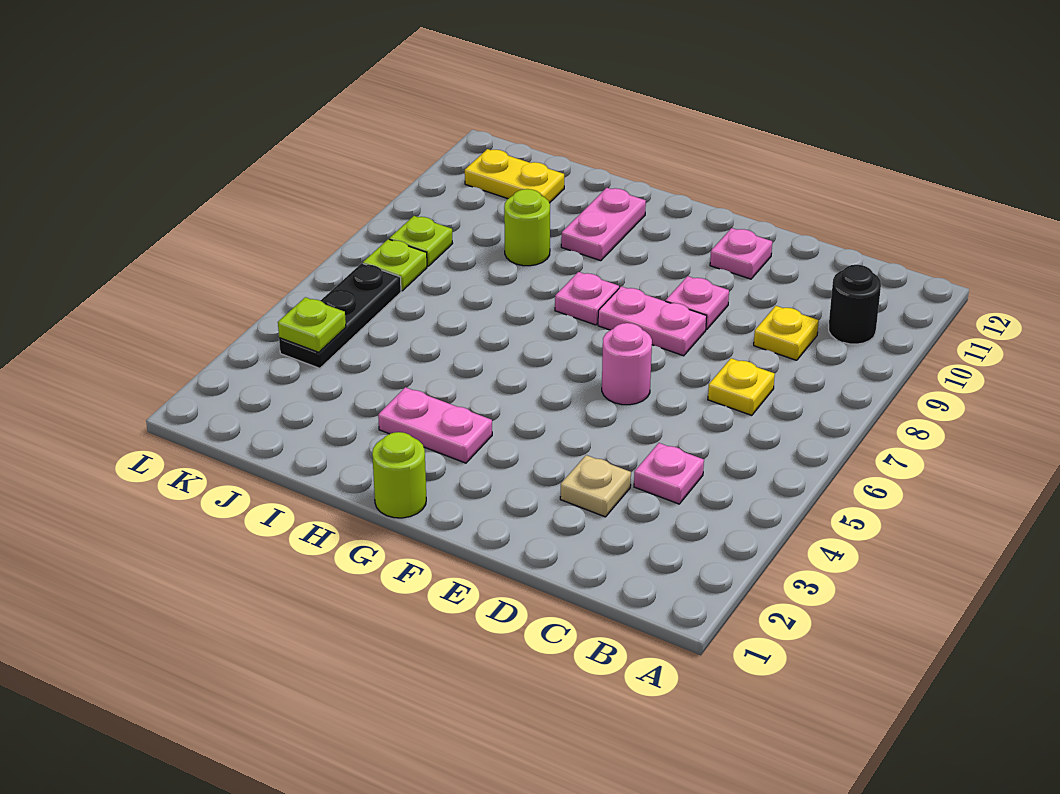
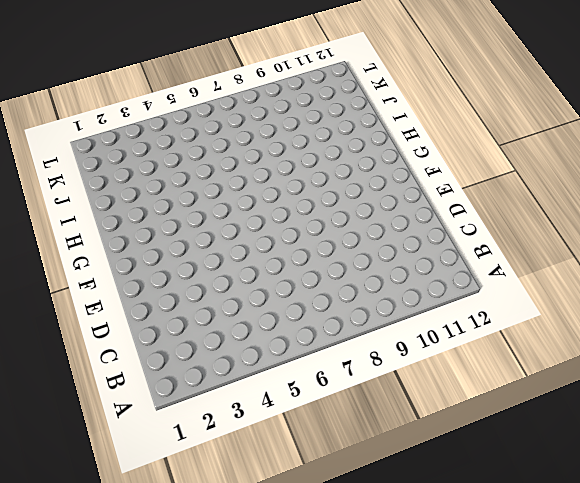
none -> black 1x1 round brick [828,265,881,344]
none -> pink 1x1 plate [634,443,704,504]
none -> yellow 1x1 plate [708,358,775,415]

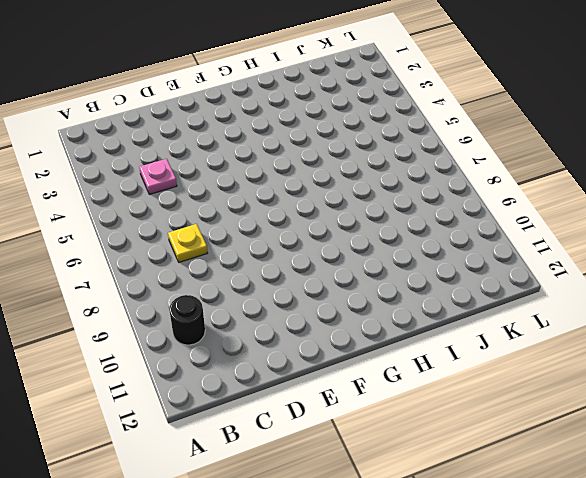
none -> yellow 1x1 plate [754,306,819,360]
none -> tan 1x1 plate [560,455,631,517]
none -> pink 1x1 round brick [602,323,652,405]

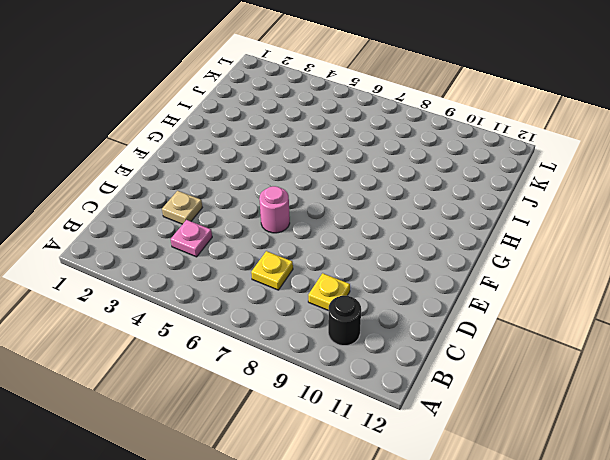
none -> pink 1x2 plate [598,286,707,356]
none -> pink 1x1 plate [666,276,729,330]
none -> pink 1x1 plate [710,228,772,279]

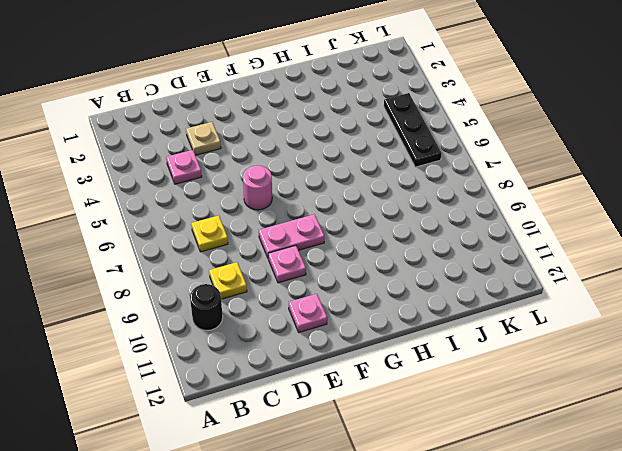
none -> lime 1x1 round brick [372,432,426,518]
none -> pink 1x2 plate [378,387,492,463]
none -> pink 1x1 plate [555,272,619,325]

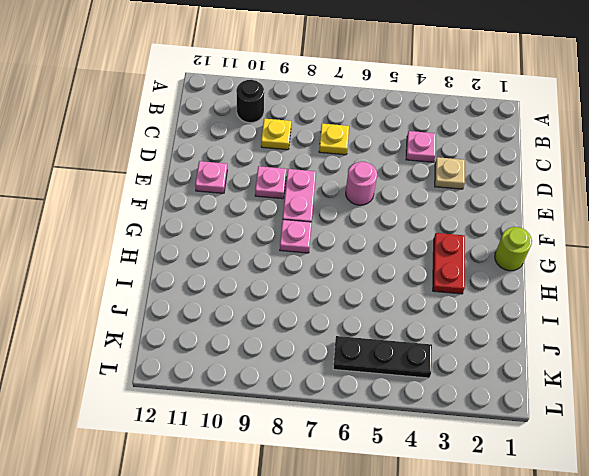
red 1x2 plate [433,233,465,294] -> pink 1x2 plate [378,387,492,463]
none -> pink 1x2 plate [561,188,646,261]
none -> lime 1x1 round brick [504,189,550,266]
none -> yellow 1x2 plate [465,149,564,203]

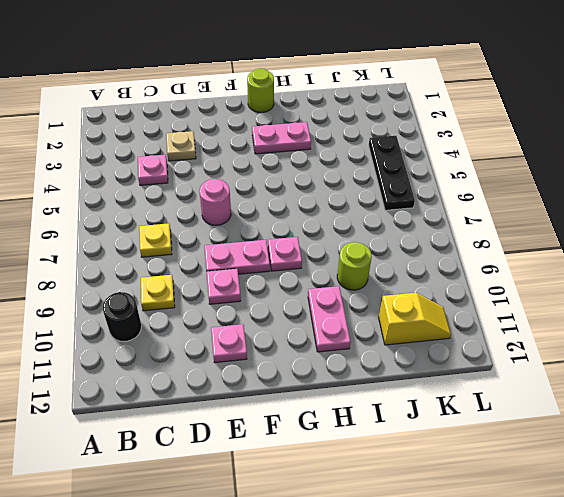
yellow 1x2 slope [379,293,451,345] -> yellow 1x2 plate [465,149,564,203]
none -> lime 1x1 plate [363,239,427,291]
none -> lime 1x1 plate [389,216,453,266]
none -> lime 1x1 plate [278,297,346,352]

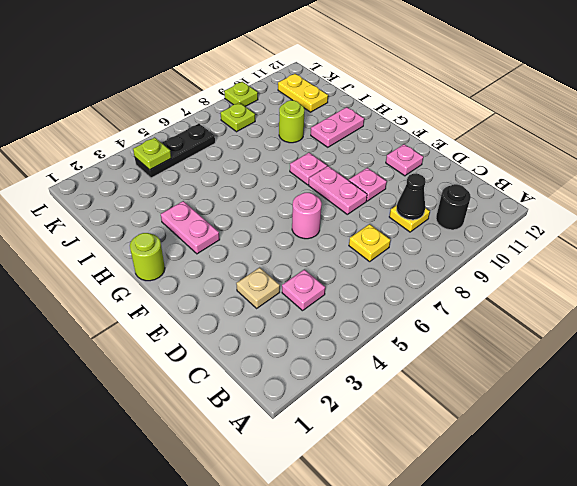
black 1x1 cone [397,174,426,220] -> none
lime 1x1 plate [224,82,258,106] -> lime 1x1 plate moved to [363,239,427,291]

